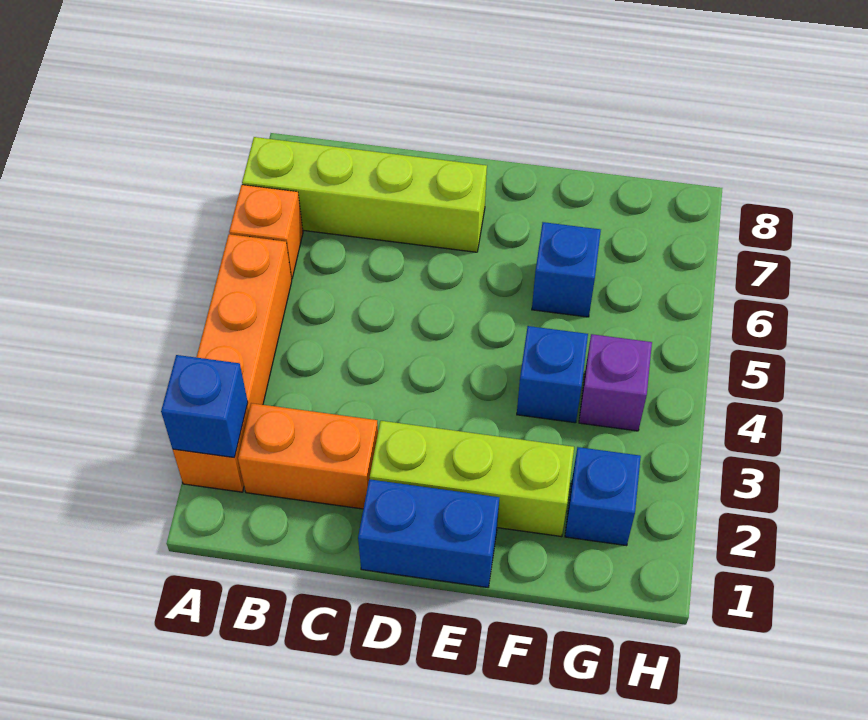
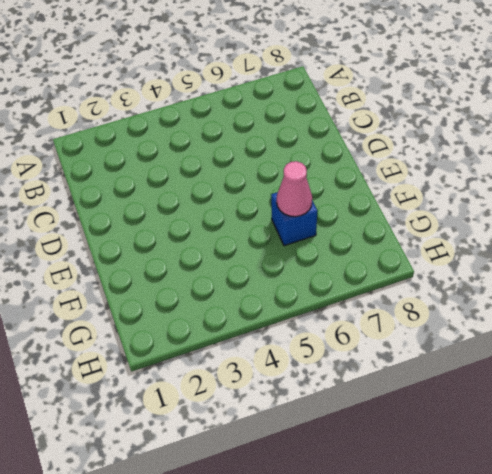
pink 1x1 cone [277,161,312,217] -> none
none -> orange 1x4 brick [173,234,292,492]
none -> orange 1x1 brick [229,185,303,279]

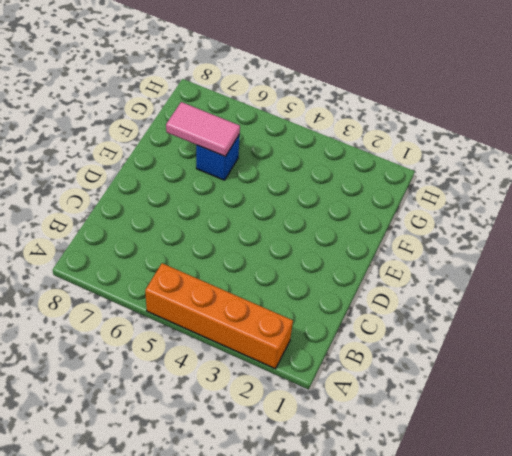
pink 1x2 tile [166,102,240,157] -> none
none -> orange 1x1 brick [229,185,303,279]
none -> lime 1x4 brick [242,137,487,252]

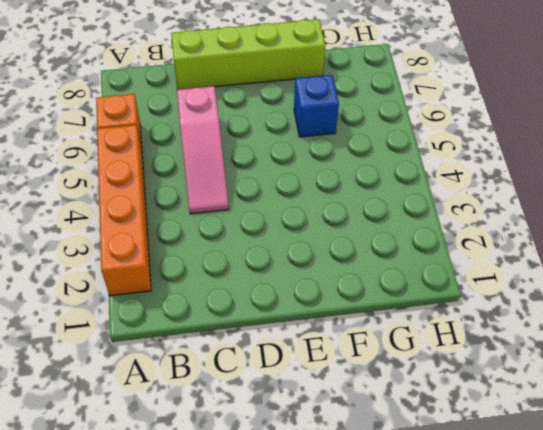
pink 1x3 slope [177,86,229,214] -> none
lime 1x4 brick [171,19,325,90] -> lime 1x4 brick moved to [242,137,487,252]
none -> orange 1x2 brick [238,403,378,509]
none -> blue 1x2 brick [358,479,499,587]

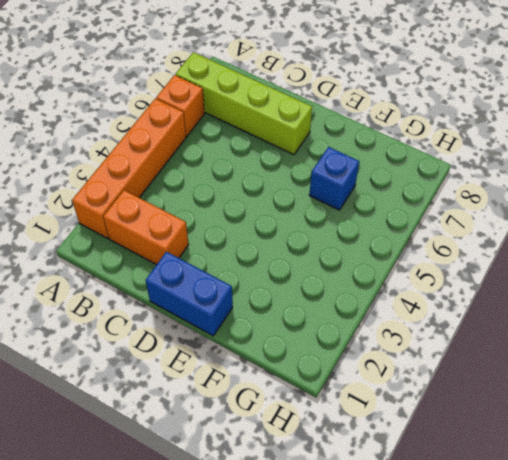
none -> lime 1x3 brick [370,421,574,537]
none -> blue 1x1 brick [517,326,588,423]

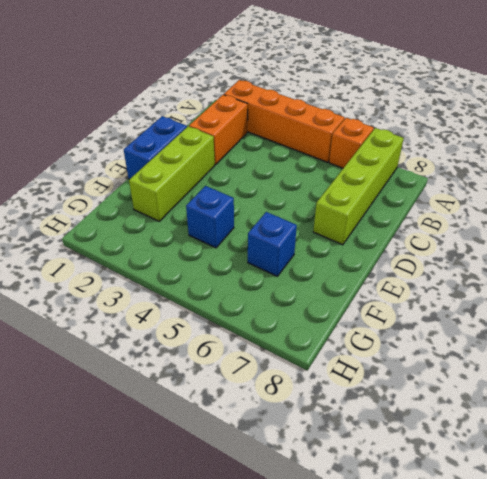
none -> blue 1x1 brick [565,447,641,546]
none -> purple 1x1 brick [579,334,652,431]

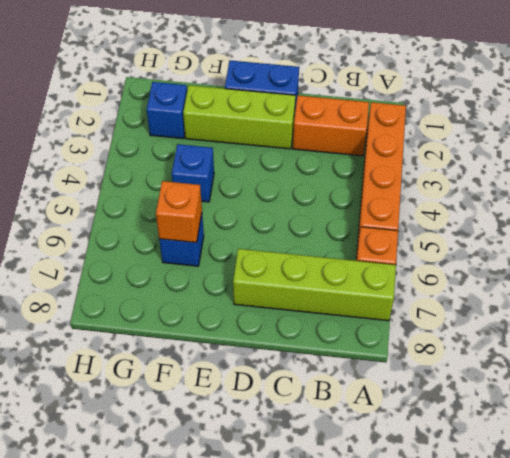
orange 1x1 brick [156,181,202,243] -> none
none -> purple 1x1 brick [579,334,652,431]
none -> blue 1x1 brick [161,355,248,458]

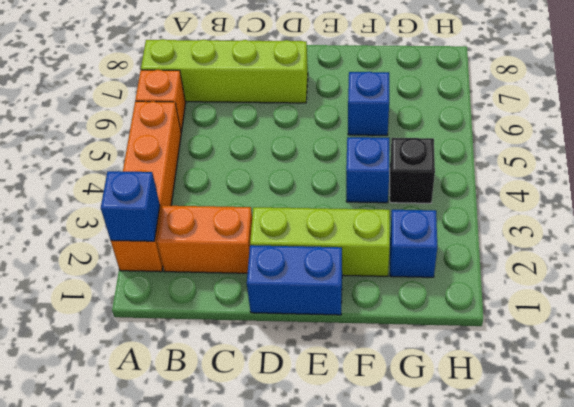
black 1x1 brick [390,138,435,203] -> purple 1x1 brick [579,334,652,431]

